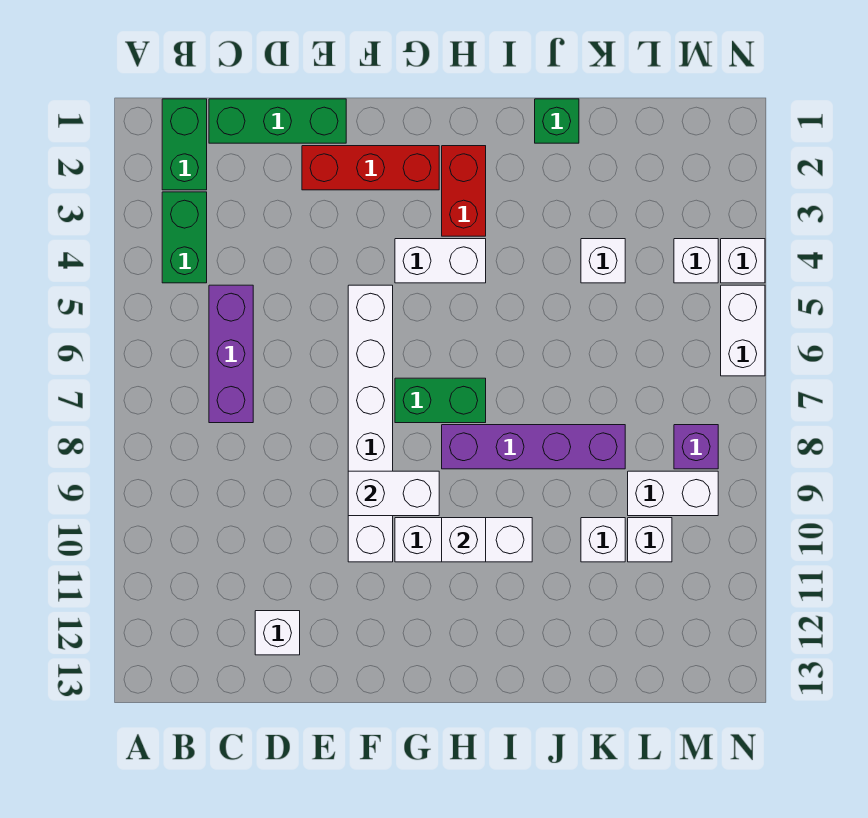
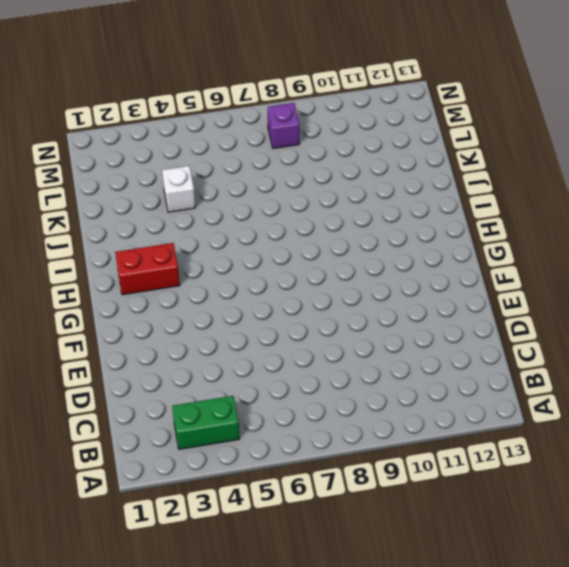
none -> green 1x2 brick [162,99,207,190]
none -> green 1x3 brick [209,99,346,143]
none -> purple 1x3 brick [209,285,253,423]

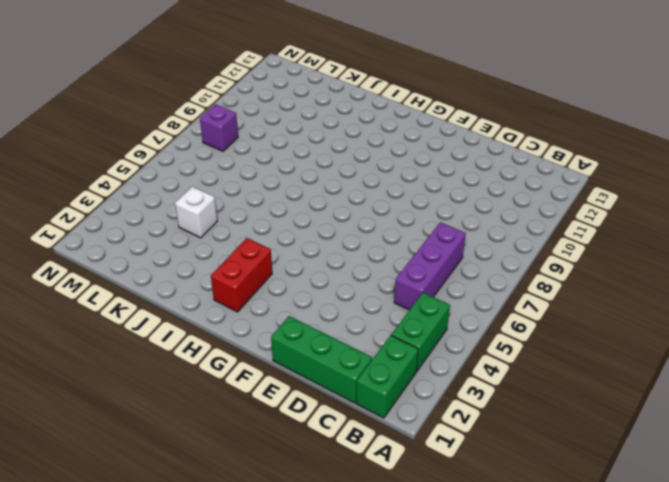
none -> white 1x1 brick [255,611,300,655]
none -> red 1x3 brick [302,146,439,190]
none -> white 1x6 brick [348,285,393,562]

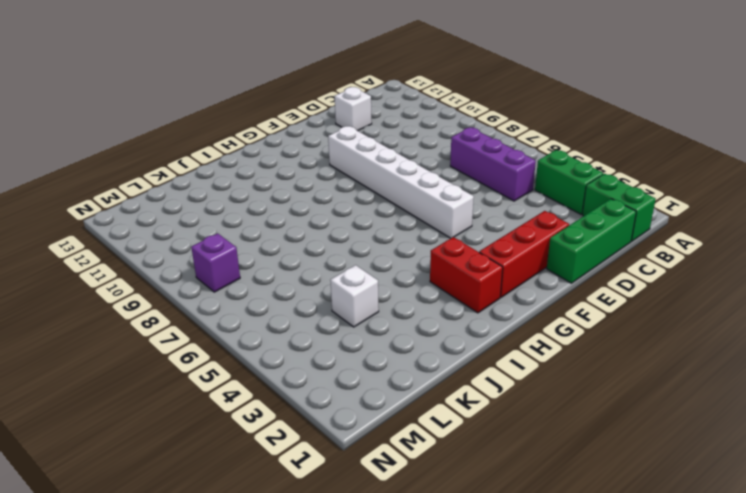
none -> white 1x2 brick [395,239,486,283]
none -> green 1x2 brick [395,378,486,423]
none -> white 1x3 brick [395,518,532,562]

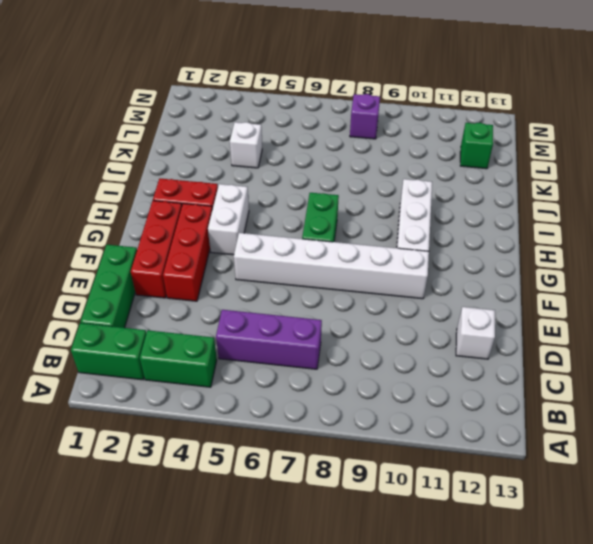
red 1x3 brick [163,203,212,301] -> none
green 1x1 brick [460,123,493,169] -> green 1x1 brick moved to [535,99,579,143]
none -> purple 1x4 brick [442,425,625,469]
none -> white 1x1 brick [581,518,625,562]
none -> white 1x2 brick [628,471,718,516]

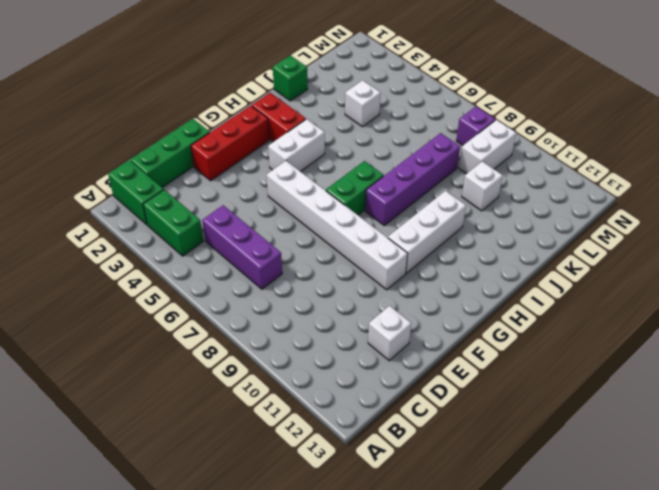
none -> white 1x1 brick [628,518,672,562]
none -> white 1x1 brick [674,239,718,283]
none -> white 1x1 brick [721,239,765,283]

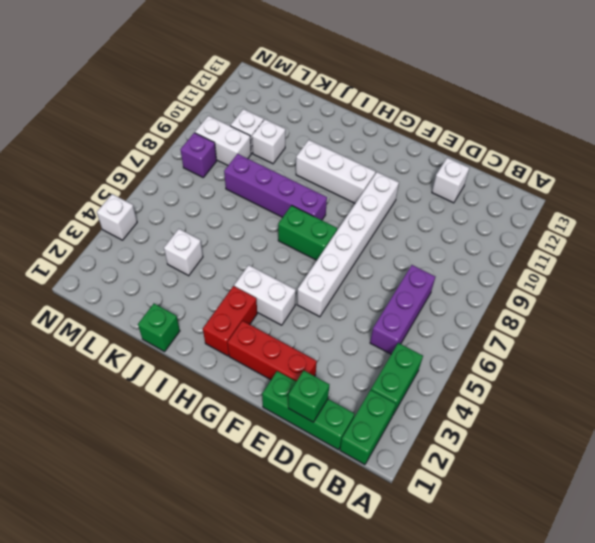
green 1x1 brick [288,371,330,422] -> none
none -> white 1x1 brick [674,239,718,283]
none -> white 1x2 brick [721,285,765,376]
none -> white 1x2 brick [348,471,439,516]

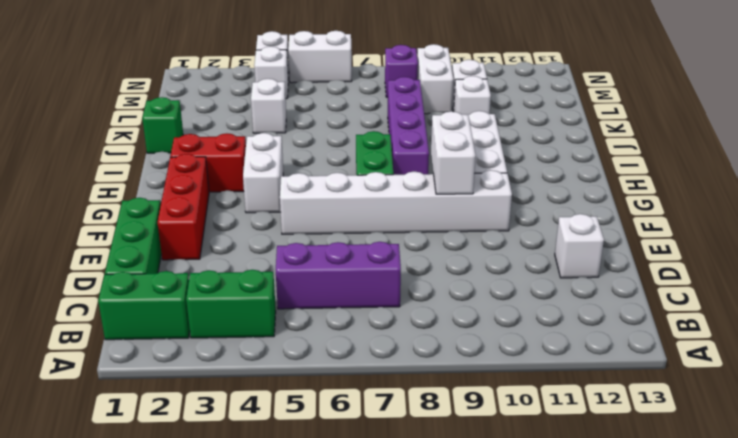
none -> white 1x1 brick [442,518,486,562]

